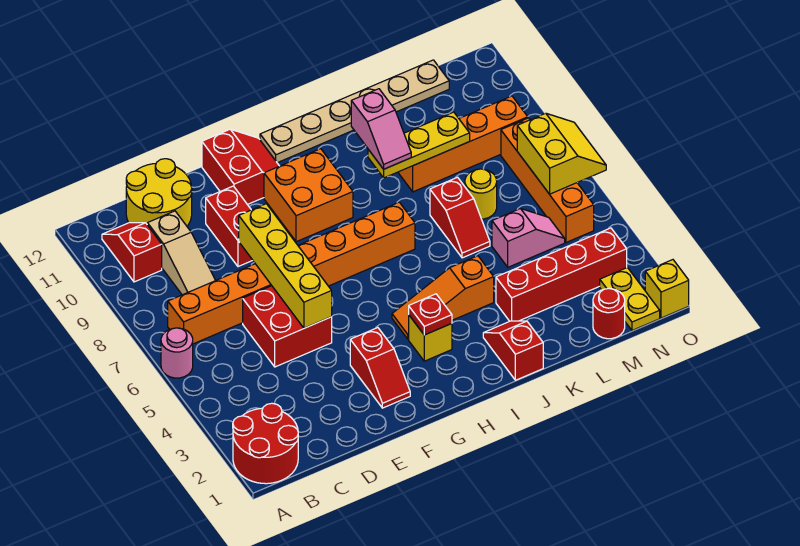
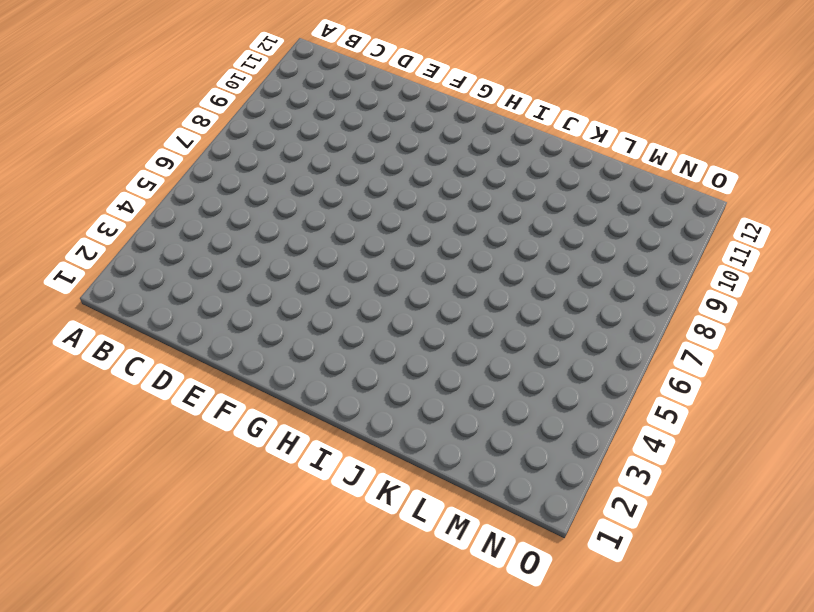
none -> red 2x2 round brick [233,403,298,484]
none -> pink 1x1 round brick [161,328,193,378]
none -> orange 1x8 brick [168,202,415,344]

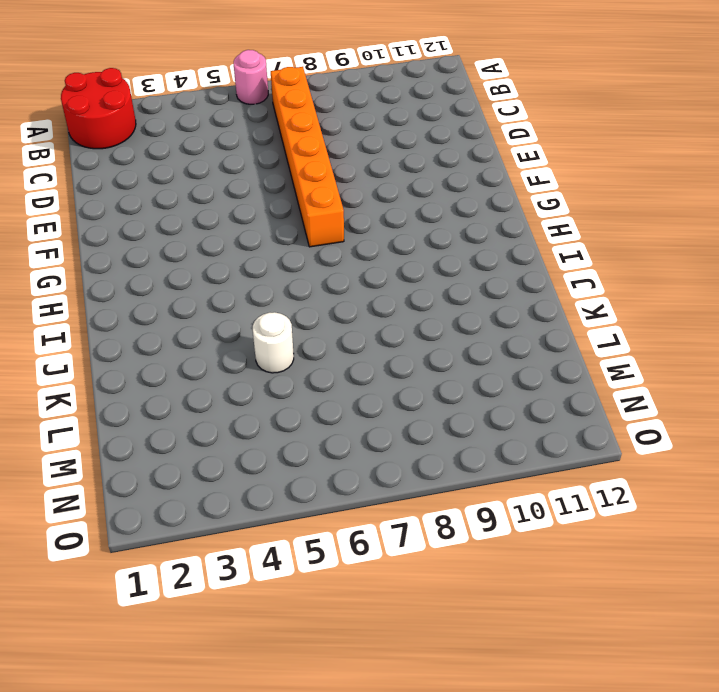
orange 1x6 brick [271,67,344,247] -> orange 1x8 brick [168,202,415,344]
white 1x1 round brick [253,312,294,373] -> none
none -> red 1x2 slope [102,223,162,282]
none -> tan 1x3 slope [147,211,216,295]
none -> yellow 2x2 round brick [126,159,192,226]

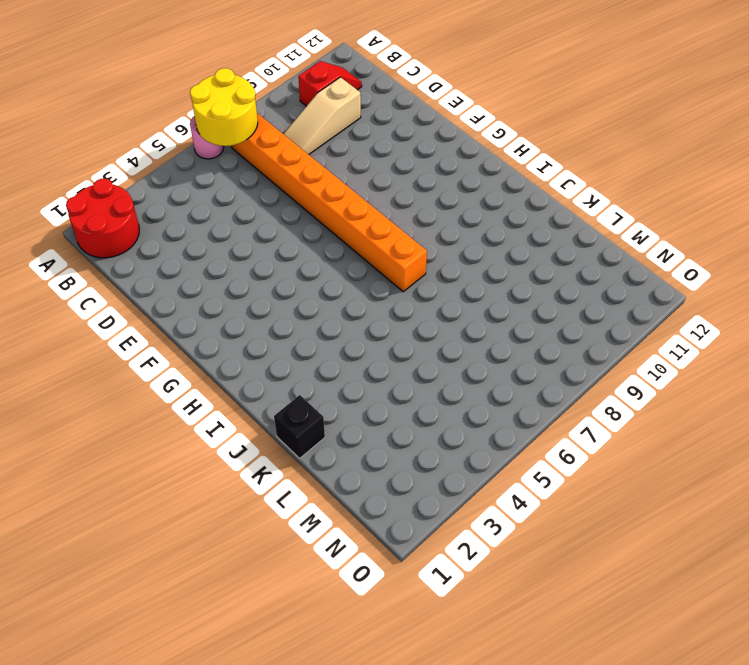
yellow 2x2 round brick [190,68,258,146] -> yellow 2x2 round brick moved to [126,159,192,226]
black 1x1 brick [274,395,325,458] -> none
none -> red 2x2 brick [243,286,332,367]
none -> red 1x2 brick [206,186,253,267]
none -> red 1x2 slope [350,328,410,408]

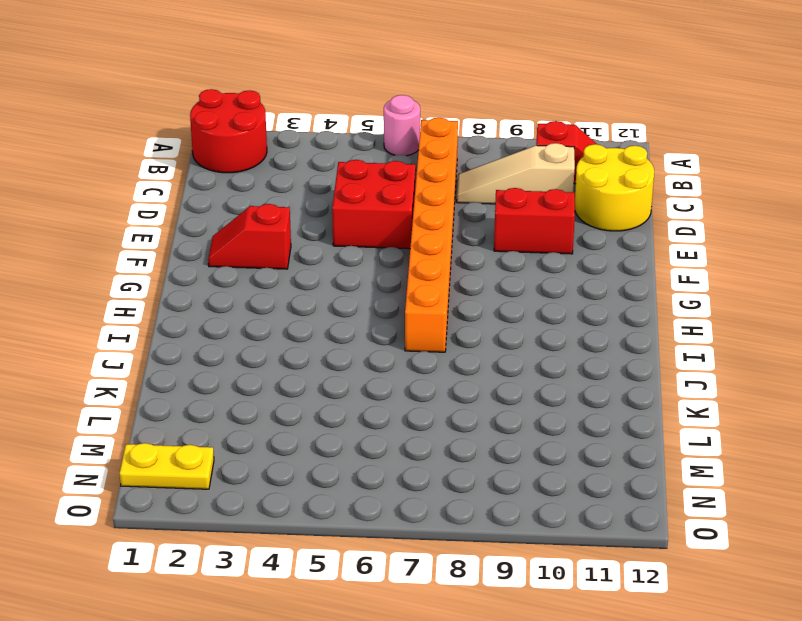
none -> red 2x2 slope [202,129,279,205]
none -> orange 2x2 brick [264,149,353,242]
none -> yellow 1x1 brick [409,316,452,361]

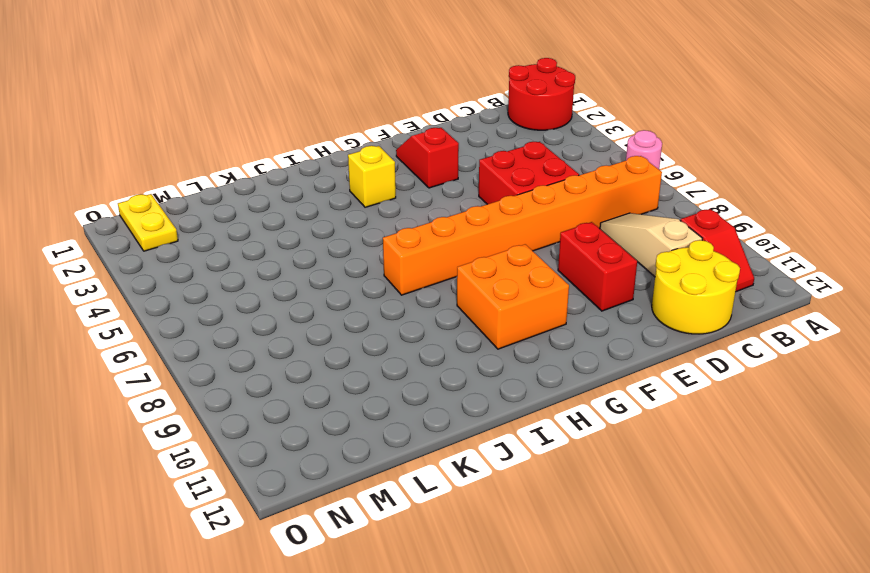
none -> red 2x2 slope [202,129,279,205]
none -> orange 1x3 slope [392,256,494,339]
none -> tan 1x6 plate [260,60,449,163]

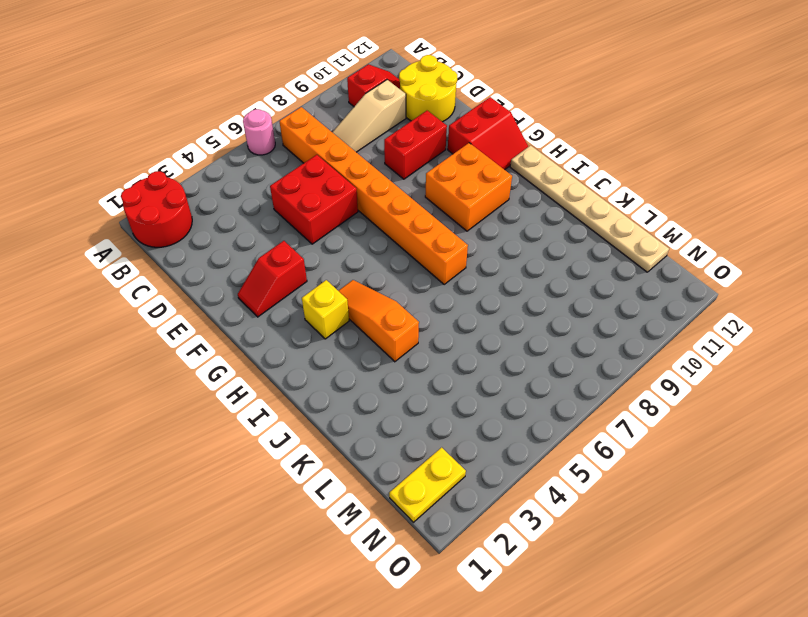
none -> red 1x2 slope [483,321,543,380]
none -> red 1x4 brick [496,228,627,321]
none -> red 1x2 slope [430,177,490,258]

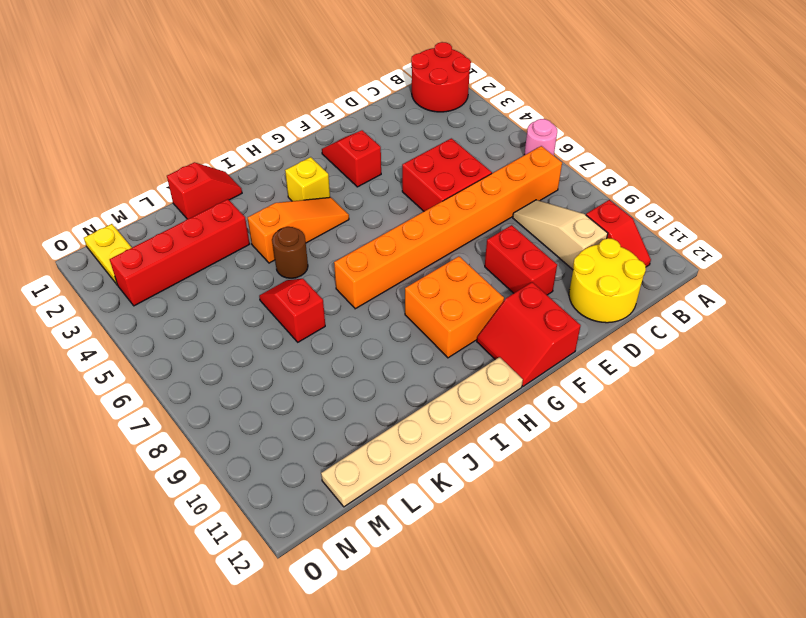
red 1x2 slope [167,162,242,219] -> red 1x2 slope turned to [483,321,543,380]
brown 1x1 round brick [272,227,308,278] -> none
none -> orange 1x4 brick [398,96,528,192]
none -> pink 1x2 slope [492,209,565,267]
none -> yellow 1x1 round brick [465,169,497,219]

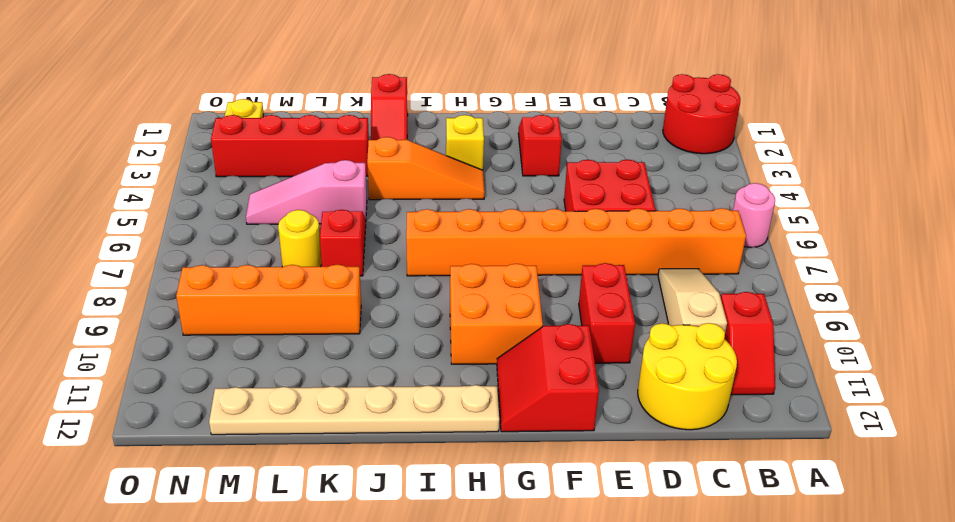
pink 1x3 slope [246,160,367,224] -> pink 1x2 slope [492,209,565,267]
none -> red 1x1 round brick [593,289,625,339]
none -> orange 1x4 brick [501,118,594,242]
none -> yellow 1x1 brick [645,260,689,318]

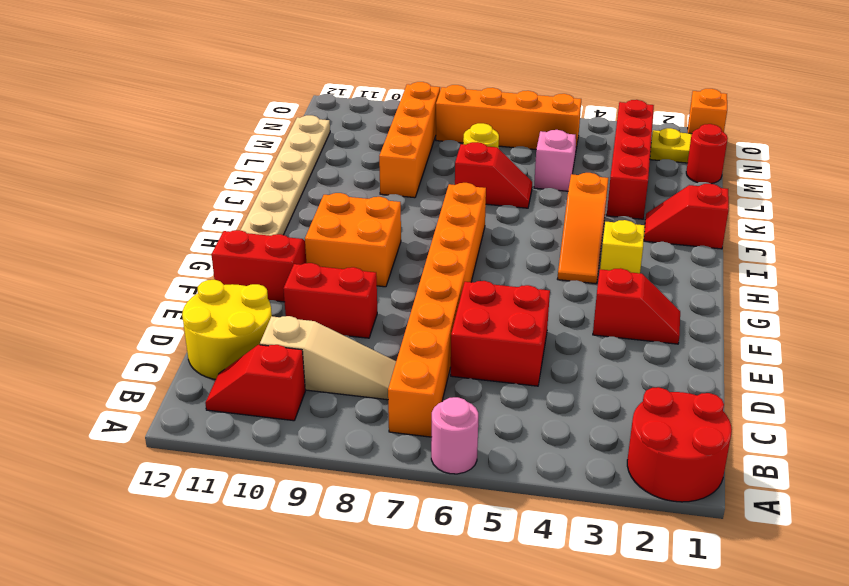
orange 1x1 brick [688,89,727,134] -> yellow 1x1 brick [645,260,689,318]
none -> yellow 1x4 brick [239,204,332,328]
none -> red 1x1 plate [409,294,452,335]
none -> yellow 1x3 plate [368,112,470,178]

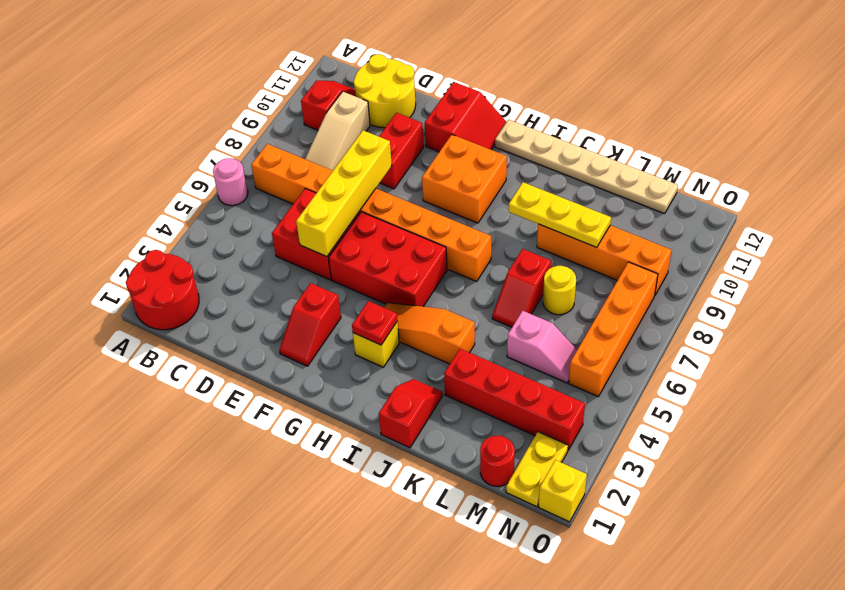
red 2x3 brick [329,212,447,307] -> none
none -> yellow 2x2 slope [517,113,606,194]
none -> pink 1x2 slope [351,89,411,169]

